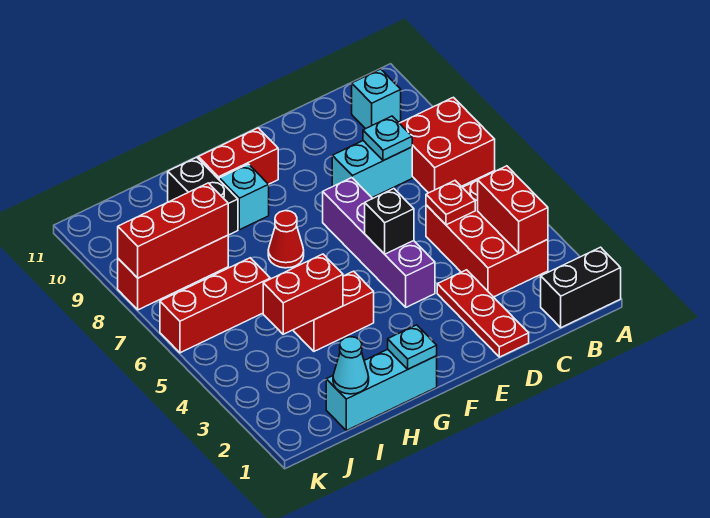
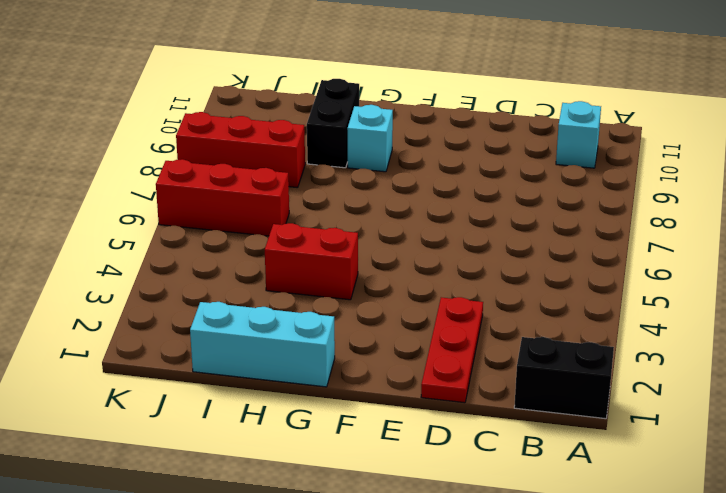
none -> red 2x2 brick [400,97,495,193]
none -> red 2x3 brick [426,181,548,297]
none -> cyan 1x2 brick [332,141,412,198]

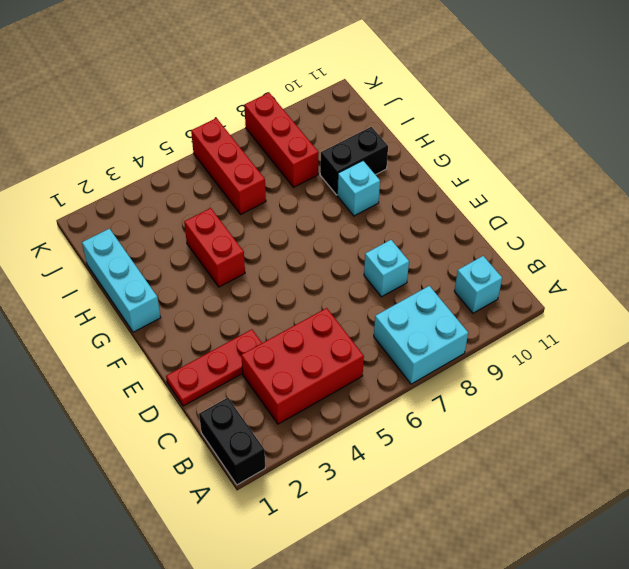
cyan 2x2 brick [374,286,468,384] -> red 2x2 brick [400,97,495,193]
cyan 1x1 brick [364,240,409,297] -> cyan 1x2 brick [332,141,412,198]
none -> purple 1x4 brick [323,178,435,307]
none -> red 1x2 brick [198,128,278,184]
none -> red 1x1 cone [268,211,304,268]

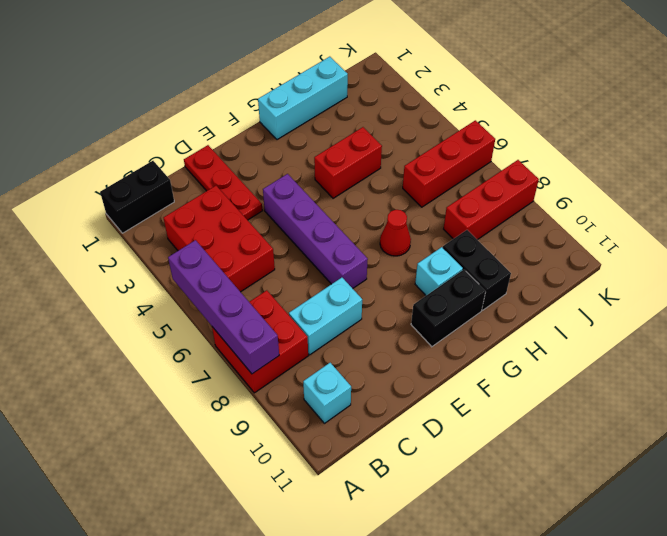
purple 1x4 brick [168,240,279,374] -> none
black 1x2 brick [411,270,486,347] -> red 1x2 brick [198,128,278,184]
none -> red 1x2 brick [477,166,548,253]
none -> red 1x1 plate [426,181,475,225]
none -> cyan 1x1 plate [363,116,412,161]

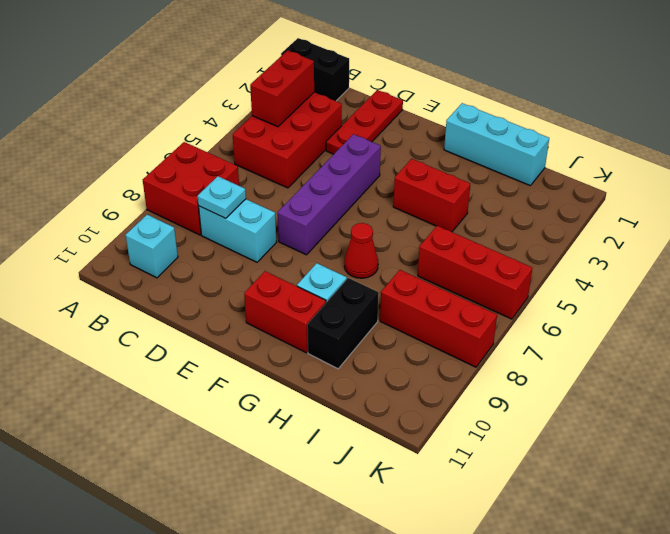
none -> red 1x1 plate [426,181,475,225]
none -> black 1x1 brick [365,189,414,254]
none -> cyan 1x1 plate [388,325,437,369]

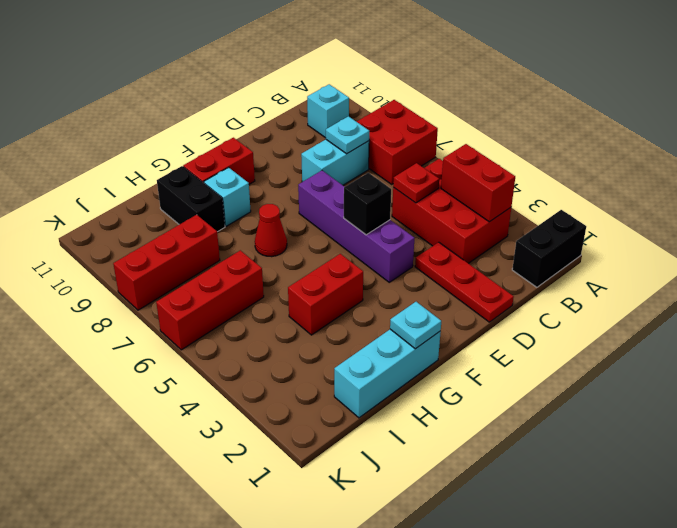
none -> red 1x2 brick [263,254,343,334]
none -> cyan 1x1 cone [333,337,369,394]
none -> red 1x3 brick [118,183,228,278]

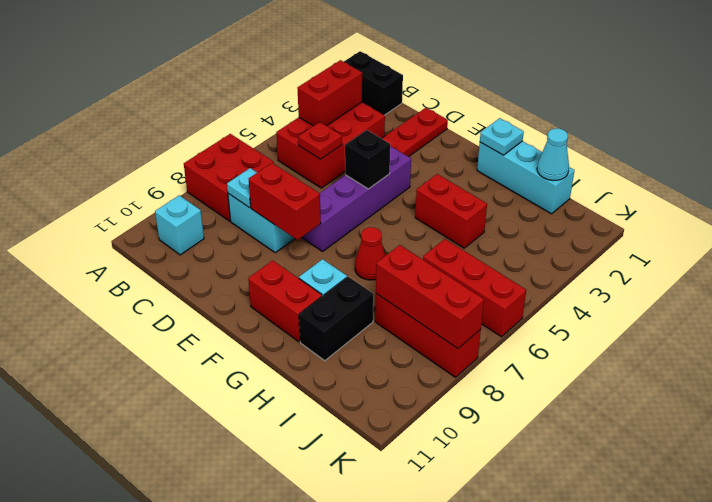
red 1x2 brick [249,163,321,240] -> red 1x2 brick moved to [263,254,343,334]

